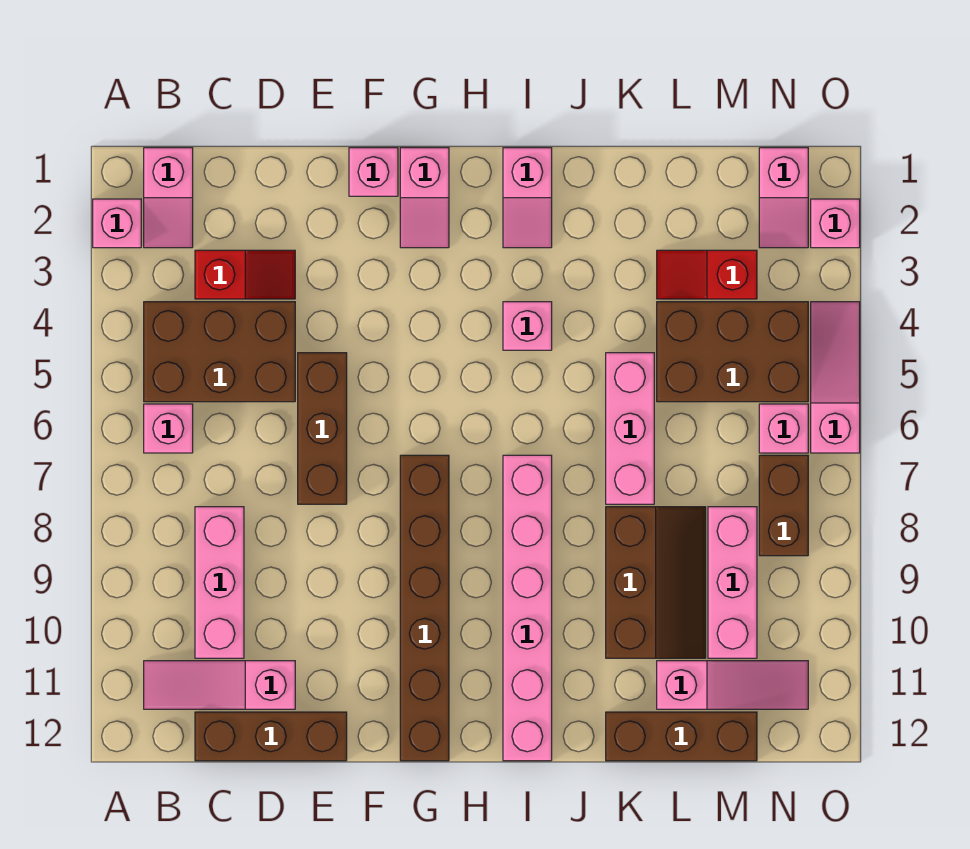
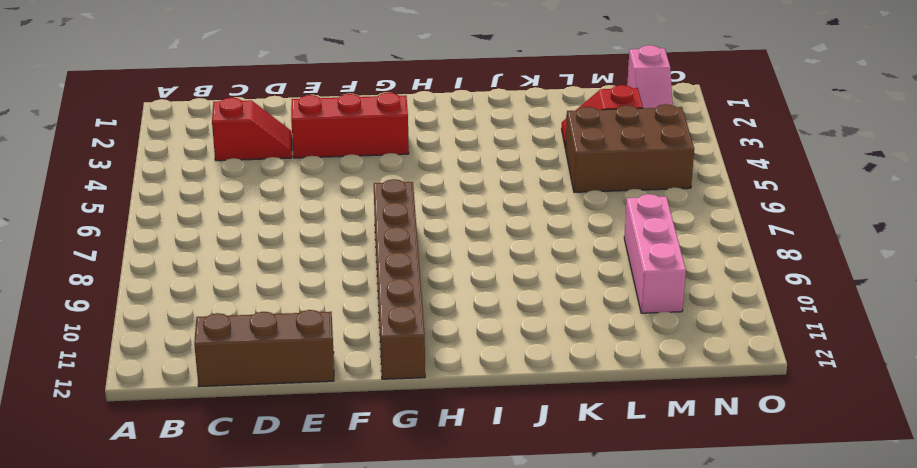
red 1x3 brick [291,93,409,158] -> none
none -> pink 1x1 brick [93,199,141,248]
none -> pink 1x2 slope [144,148,193,248]
none -> brown 2x3 brick [144,302,295,402]

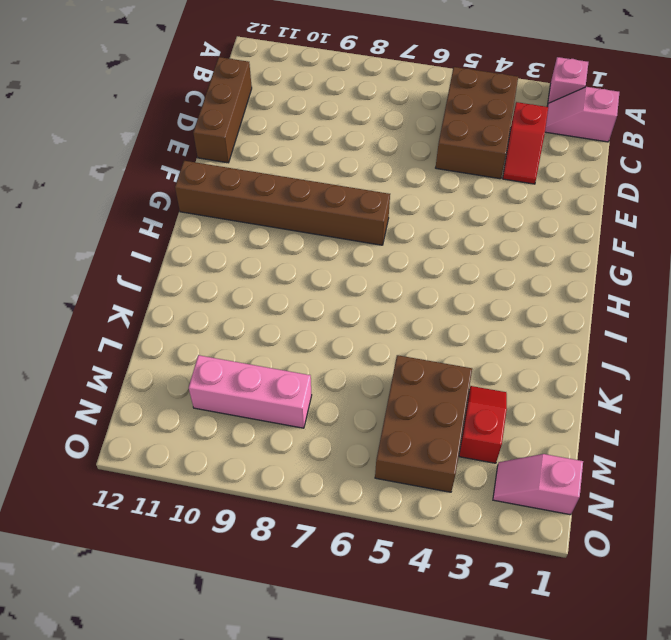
none -> pink 1x1 brick [144,404,193,453]
none -> pink 1x3 slope [144,661,295,709]
none -> pink 1x3 brick [195,507,244,658]

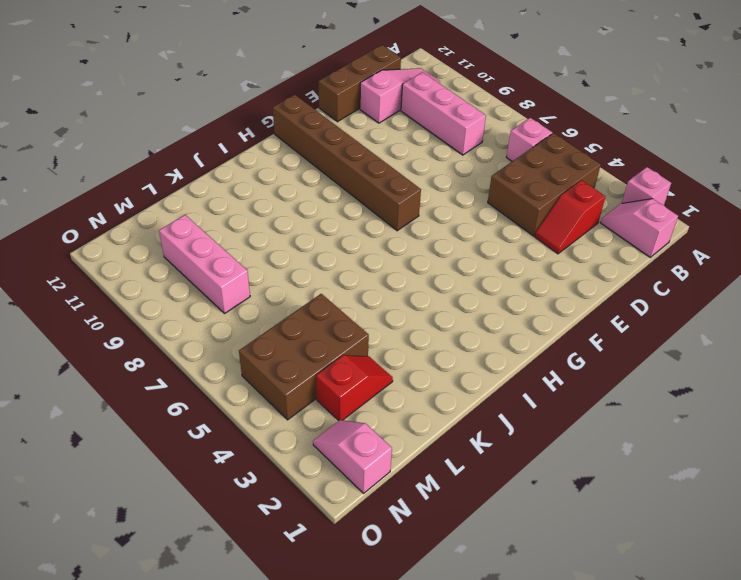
none -> brown 1x3 brick [298,353,347,504]
none -> pink 1x1 brick [349,148,398,196]
none -> pink 1x2 slope [400,148,449,248]

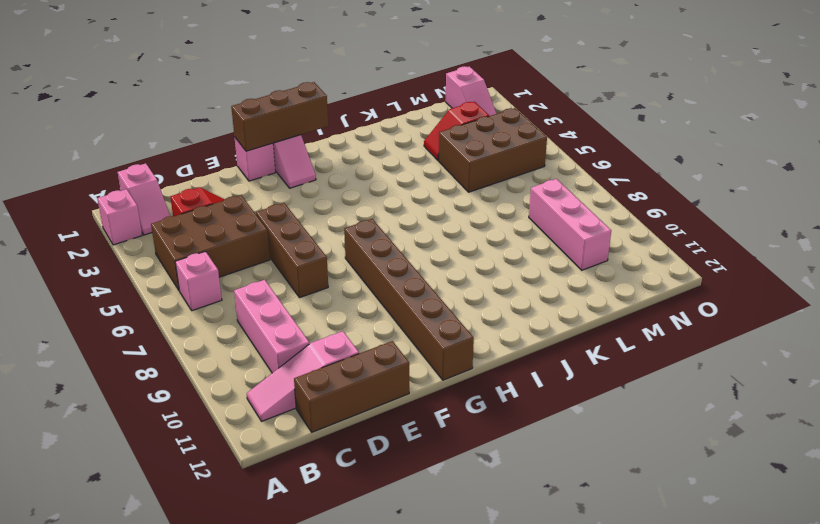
brown 1x3 brick [231,82,328,151] -> brown 1x3 brick moved to [606,712,757,761]
none -> pink 1x2 slope [503,148,552,248]
none -> pink 1x1 brick [503,302,552,350]
none -> pink 1x6 brick [503,455,552,761]

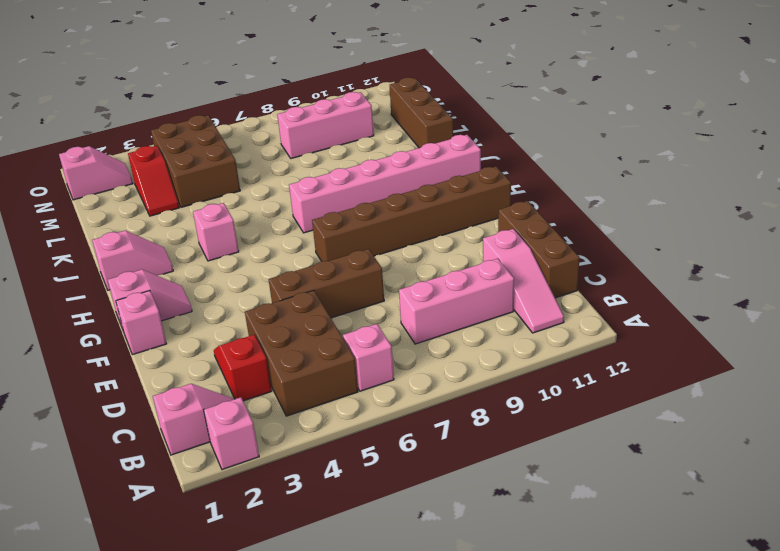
none -> pink 1x3 brick [606,353,654,504]
none -> brown 2x3 slope [606,507,706,658]
none -> pink 1x3 slope [657,661,808,709]

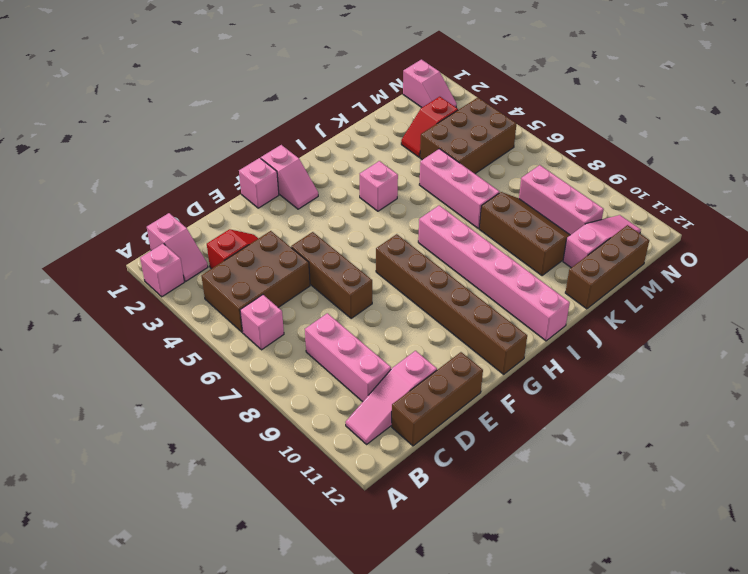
none -> pink 1x2 slope [503,148,552,248]
none -> pink 1x1 brick [759,404,808,453]
none -> brown 1x2 brick [759,455,808,556]

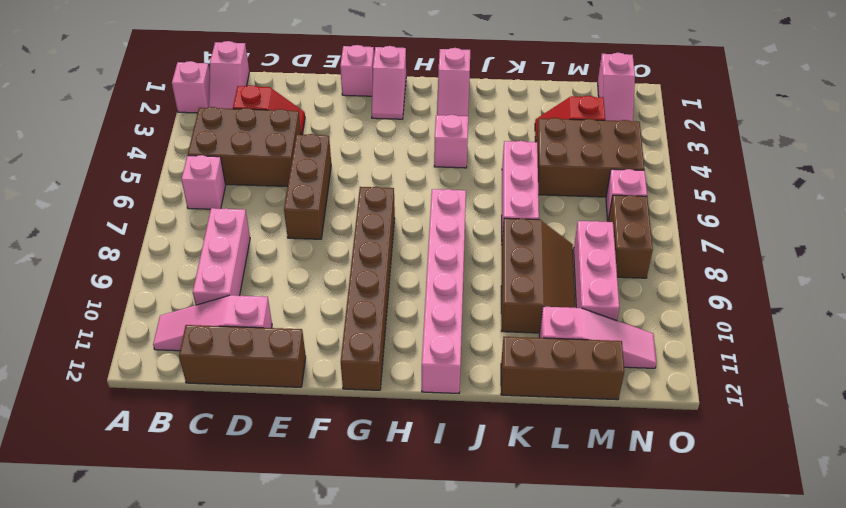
none -> pink 1x1 brick [811,199,860,248]
none -> pink 1x3 slope [811,302,860,453]

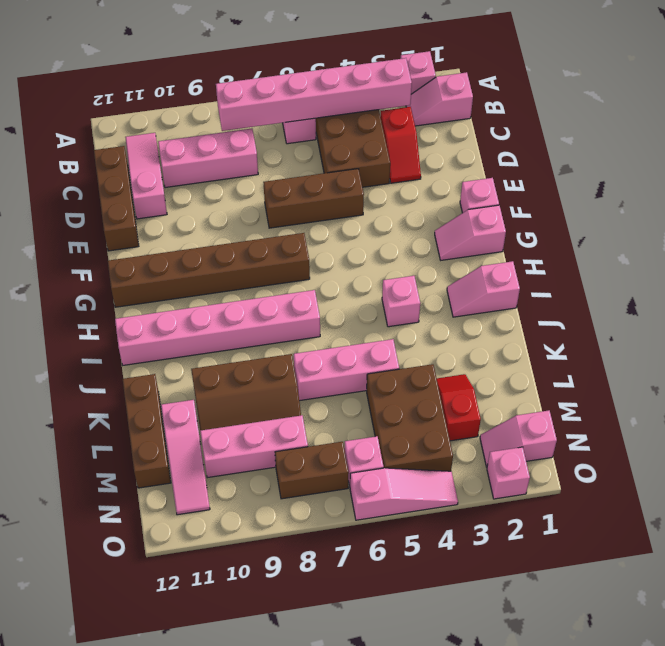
pink 1x6 brick [216,58,412,131] -> none

